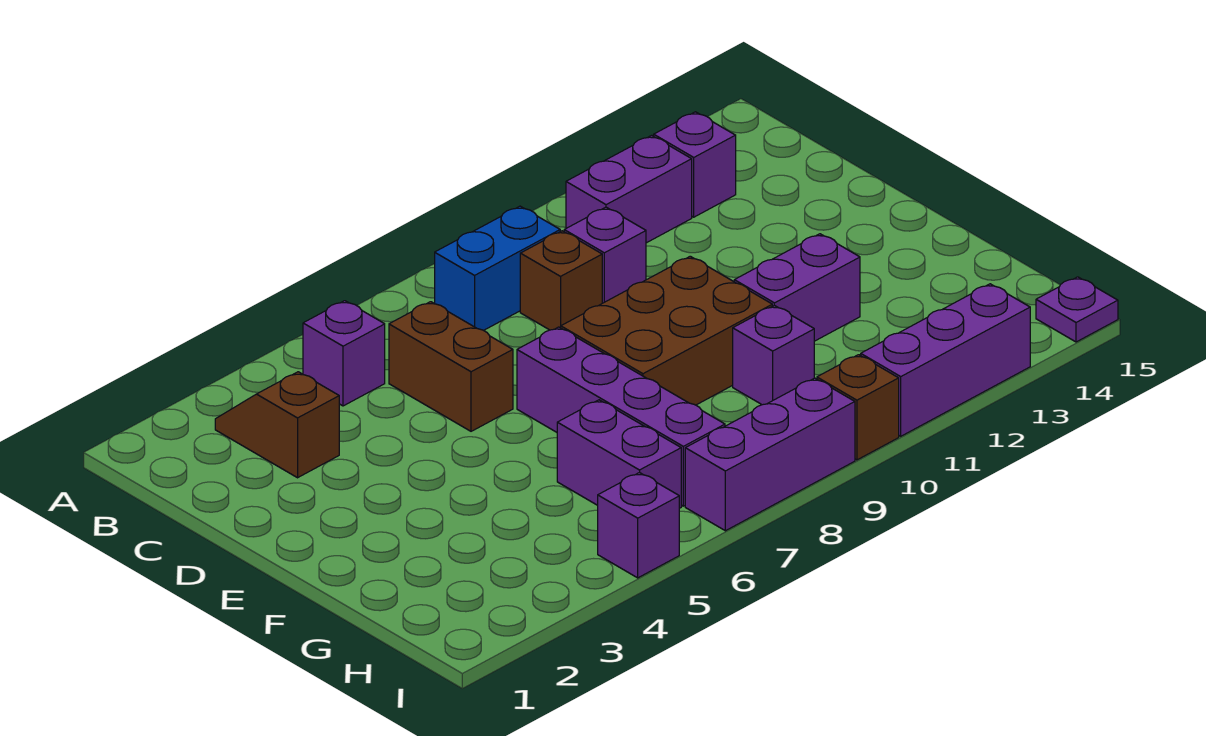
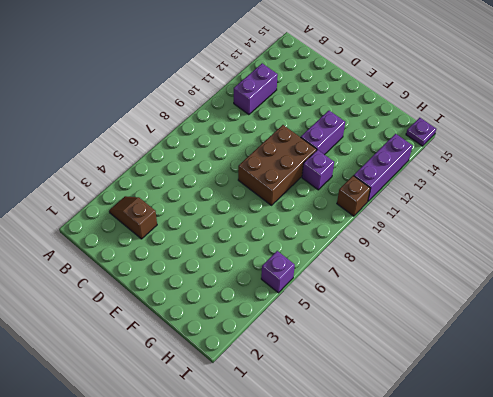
none -> purple 1x1 brick [303,301,385,406]
none -> blue 1x2 brick [435,206,560,330]
none -> purple 1x1 brick [654,112,736,217]

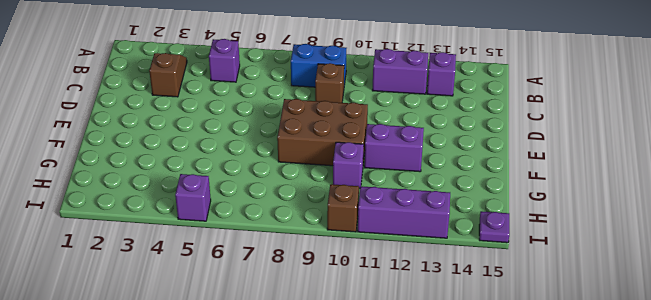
none -> brown 1x2 brick [389,302,513,431]
none -> purple 1x1 brick [564,207,646,303]
none -> purple 1x4 brick [517,327,725,506]

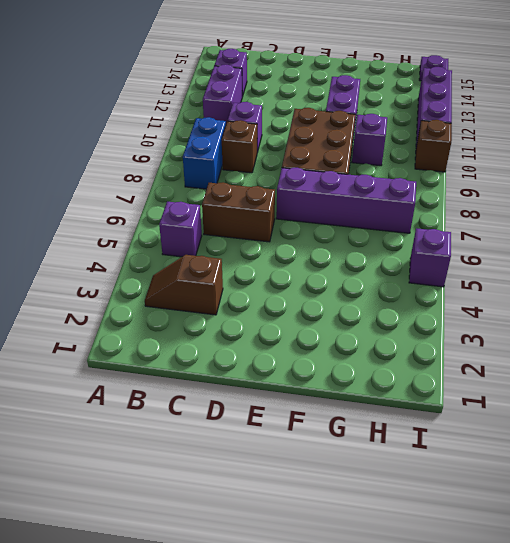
none -> purple 1x2 brick [557,400,681,508]
none -> purple 1x3 brick [685,378,855,531]

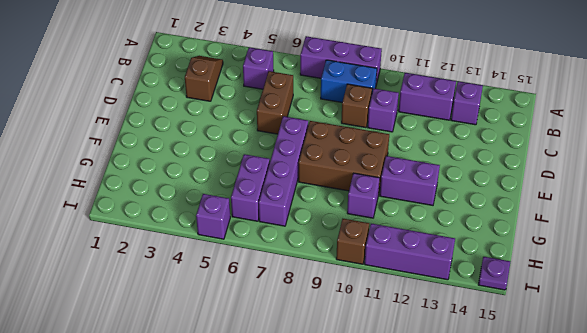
purple 1x3 brick [300,36,382,85] -> purple 1x3 brick moved to [685,378,855,531]

